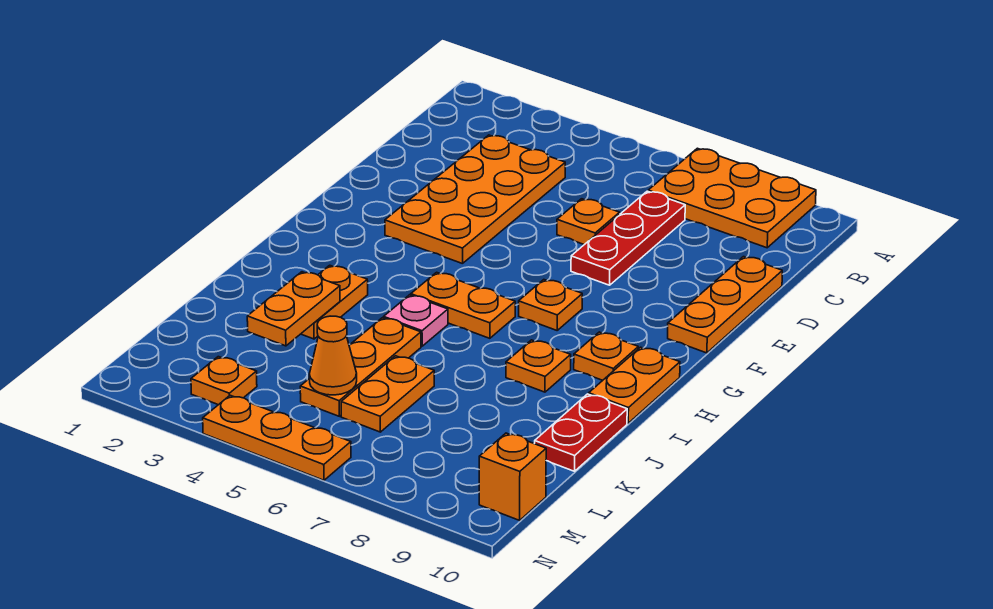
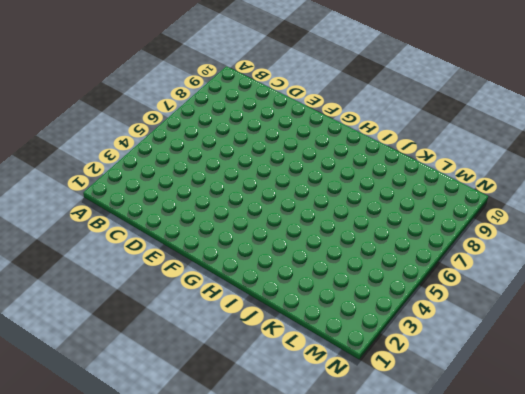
none -> orange 2x3 plate [648,148,816,248]
none -> orange 2x4 plate [385,135,565,264]
none -> red 1x3 plate [571,191,685,285]

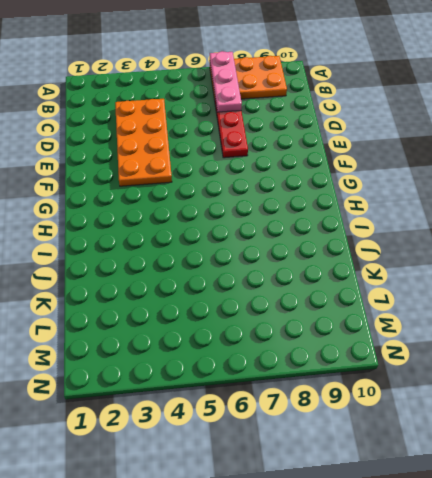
pink 1x3 plate [210,51,242,112] -> none
none -> orange 1x1 plate [557,199,620,245]
none -> orange 1x3 plate [668,257,782,353]
none -> orange 1x1 plate [519,280,582,330]

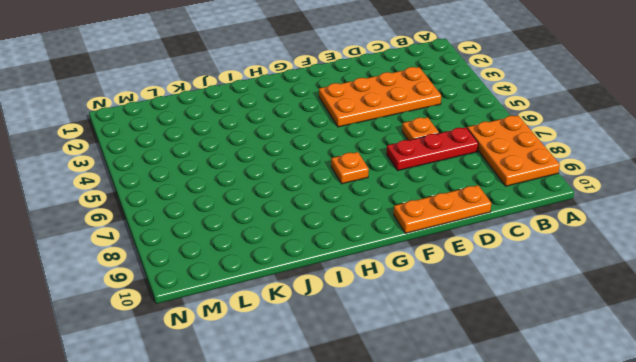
none -> orange 1x2 plate [411,272,515,338]
none -> orange 1x1 plate [574,332,638,380]
none -> orange 1x2 plate [589,347,680,423]

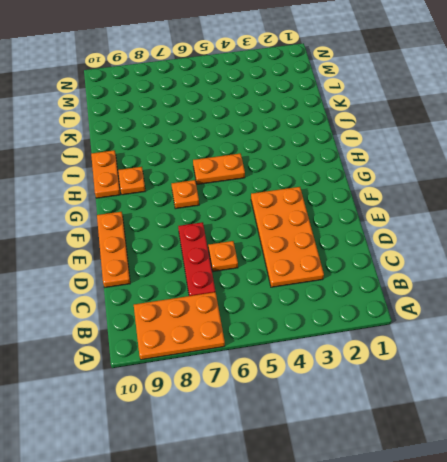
none -> orange 1x2 plate [301,265,368,339]
none -> pink 1x1 plate [384,295,448,346]
none -> orange 1x1 plate [506,340,571,392]

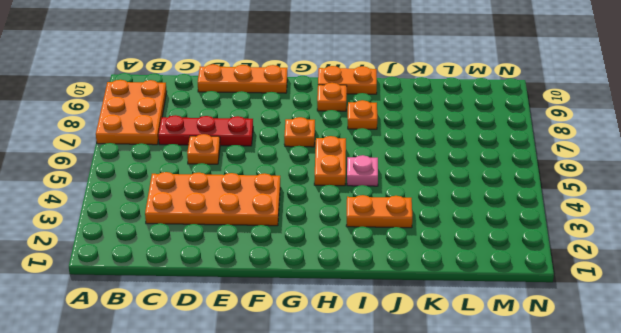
none -> orange 1x3 plate [300,318,421,416]
none -> red 1x2 plate [534,394,627,471]
none -> orange 1x2 plate [341,356,434,432]

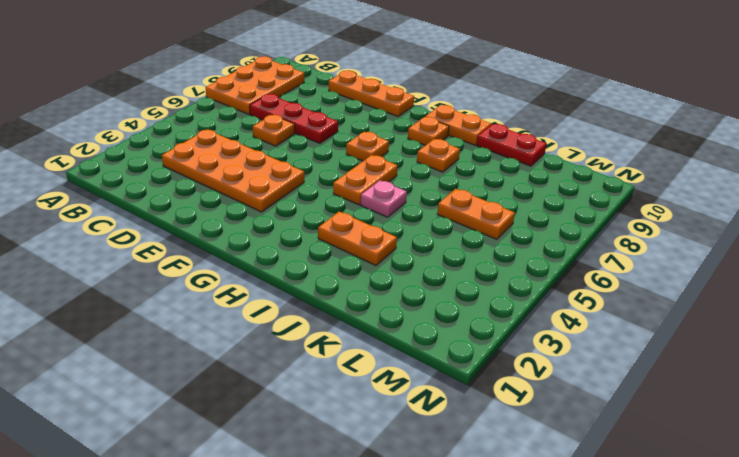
none -> orange 1x3 plate [300,318,421,416]
none -> orange 1x1 plate [191,357,257,405]
none -> orange 1x1 brick [479,433,546,520]

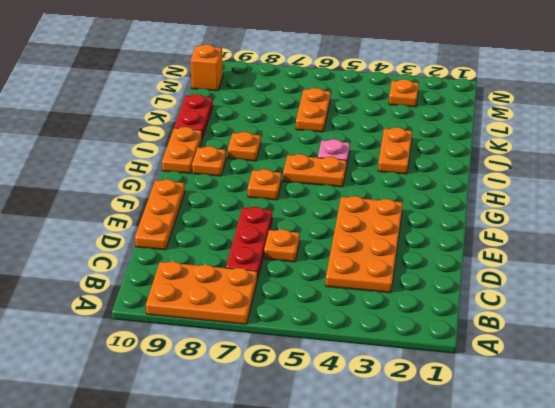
none -> orange 1x3 plate [300,318,421,416]
none -> orange 1x3 plate [203,395,351,480]
none -> orange 1x2 plate [247,272,340,346]

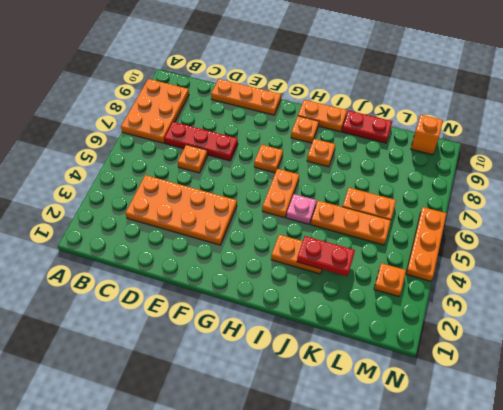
red 1x2 plate [297,236,355,276] -> orange 1x2 plate [247,272,340,346]
none -> orange 1x1 cone [309,316,357,395]

